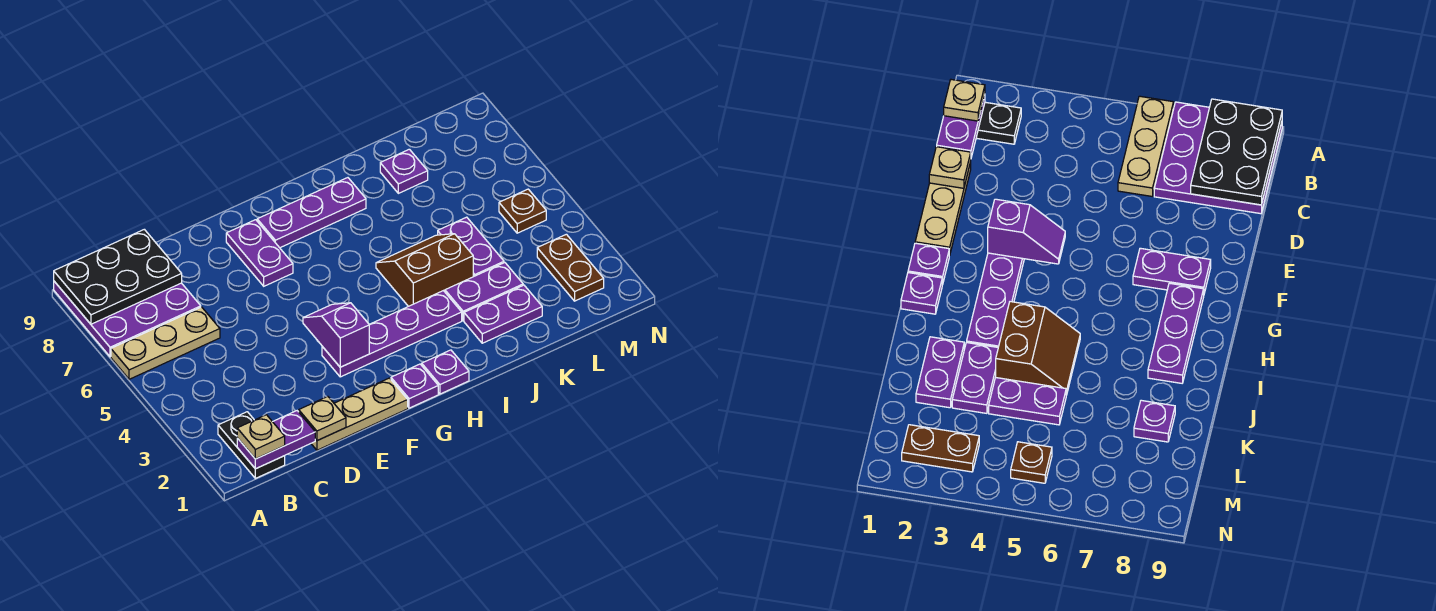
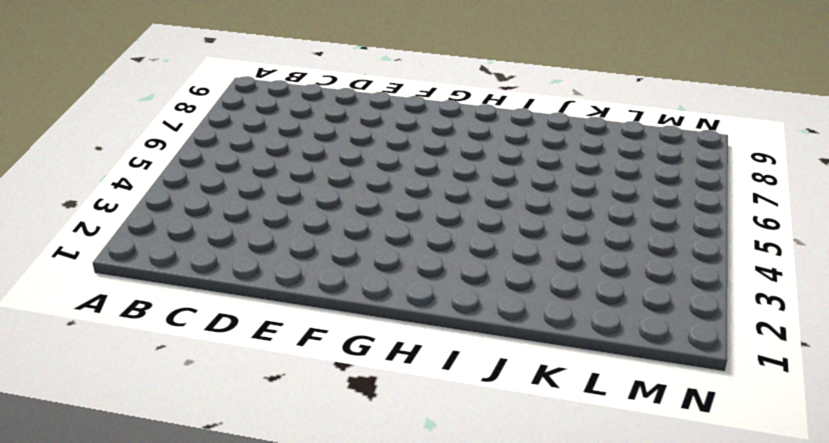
none -> tan 1x3 plate [111,307,220,379]
none -> purple 3x3 plate [54,281,201,357]
none -> black 1x2 plate [218,412,285,478]

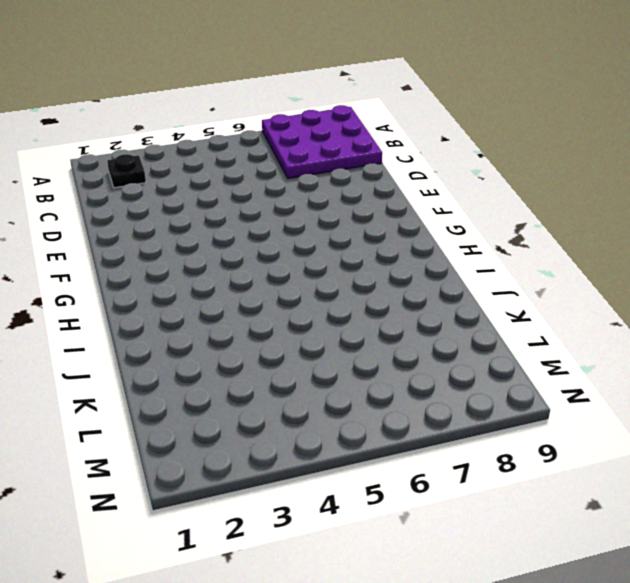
black 1x1 plate [107,154,146,188] -> black 1x2 plate [218,412,285,478]
none -> tan 1x3 plate [111,307,220,379]
none -> tan 1x3 plate [311,378,408,450]
none -> purple 1x4 plate [322,291,462,377]

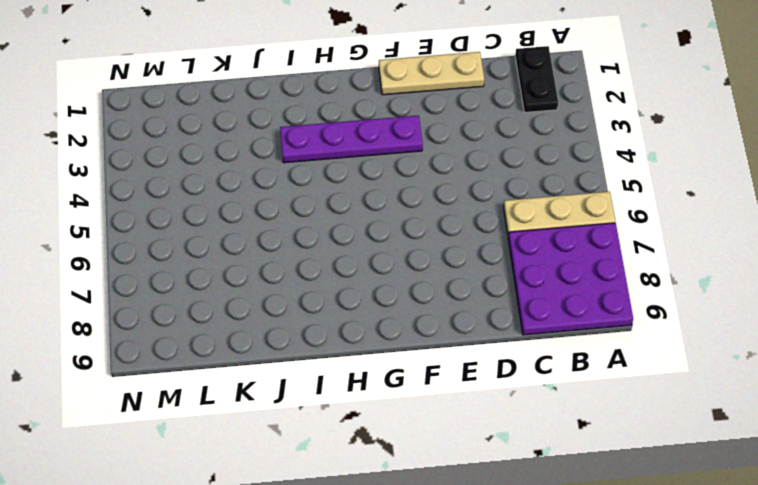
none -> purple 1x2 plate [226,220,293,286]
none -> purple 1x1 plate [391,364,438,408]
none -> purple 1x3 plate [257,178,366,248]

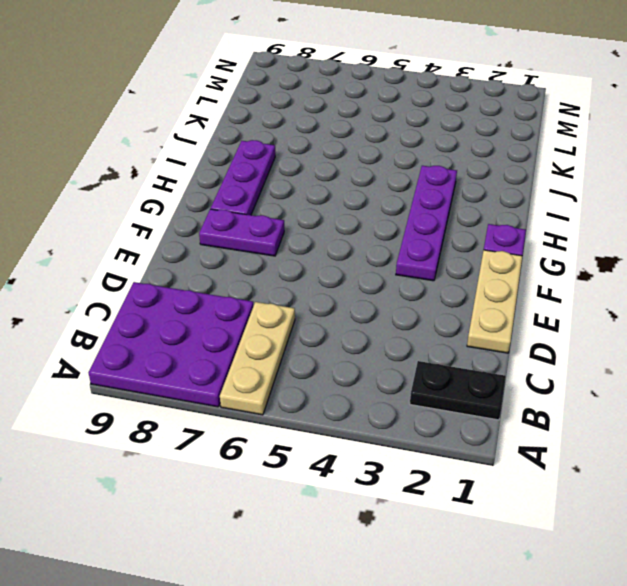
none -> purple 1x1 plate [422,350,469,394]
none -> brown 2x2 slope [376,234,473,306]
none -> purple 1x2 plate [464,285,542,343]

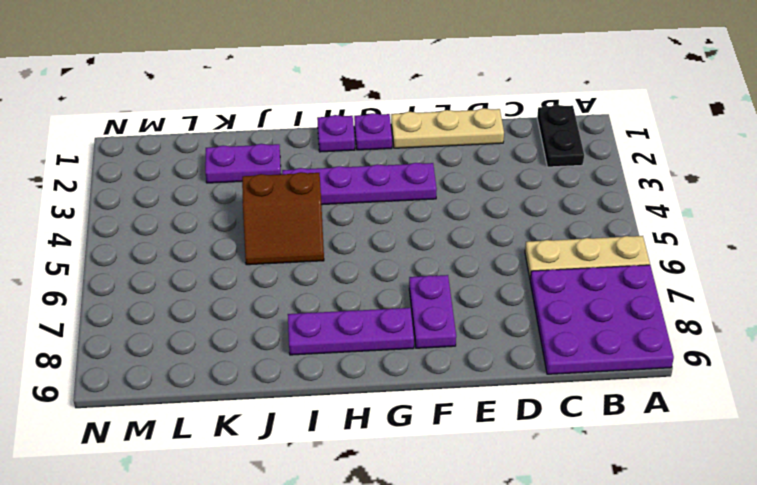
none -> purple 1x2 plate [445,263,523,321]
none -> purple 1x2 plate [438,217,504,277]
none -> purple 1x1 plate [380,149,428,193]

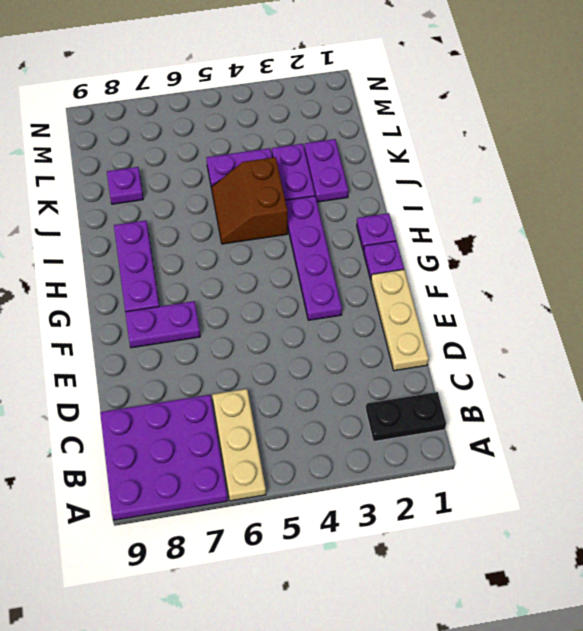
none -> brown 1x2 plate [537,234,604,301]
none -> brown 1x1 plate [499,189,546,233]
none -> black 2x3 plate [54,229,182,324]

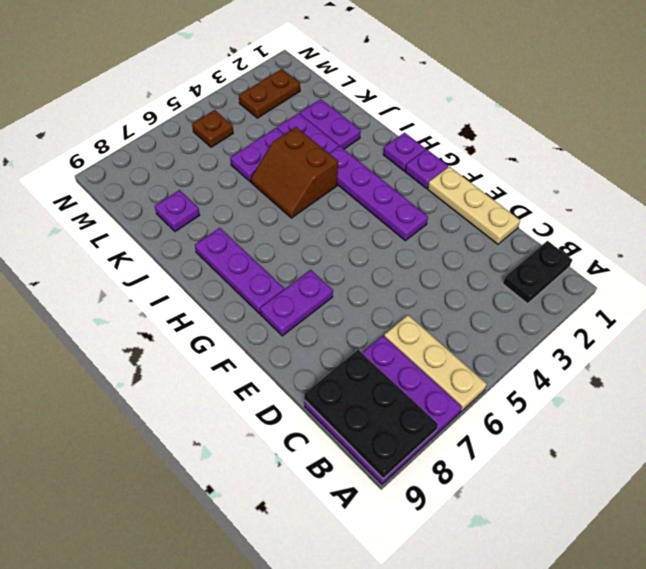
none -> purple 1x2 plate [237,411,315,469]
none -> tan 1x1 plate [299,396,346,441]
none -> purple 1x2 slope [303,303,369,367]

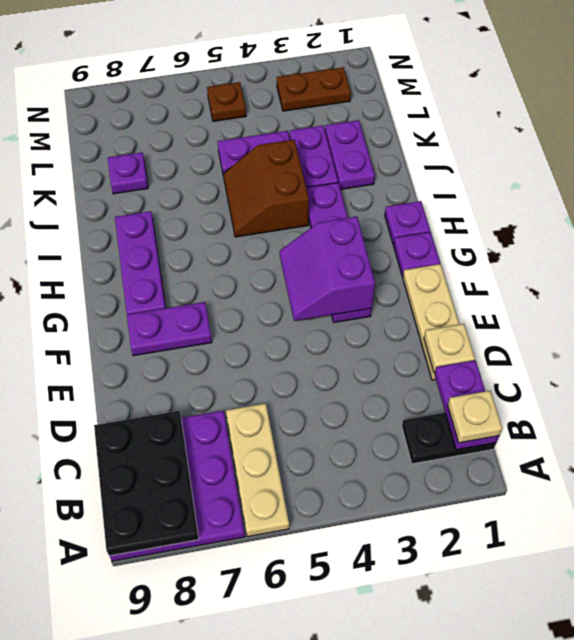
purple 2x2 slope [280,217,375,321] -> purple 1x2 slope [303,303,369,367]

